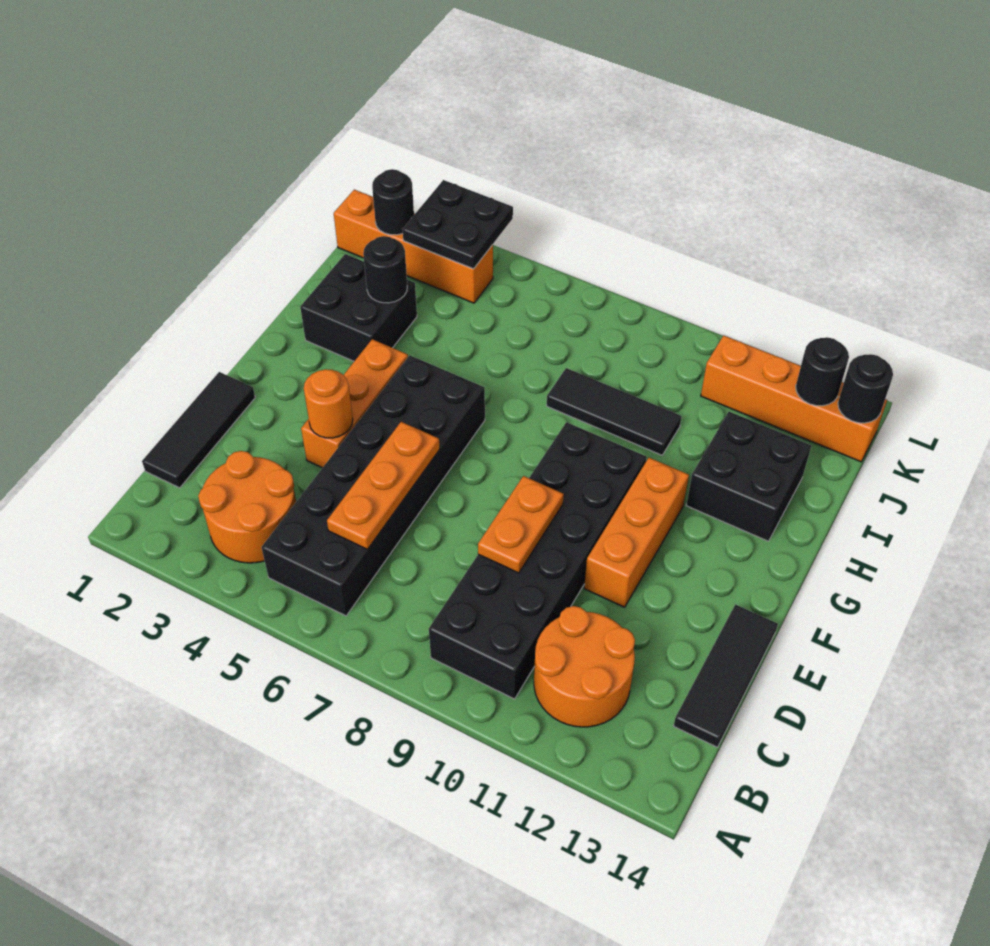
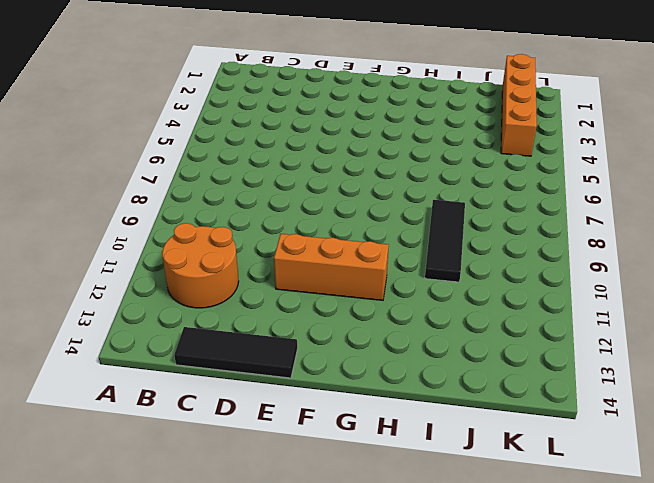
none -> orange 2x2 round brick [198,451,296,563]
none -> black 2x6 brick [261,355,485,616]
none -> black 2x6 brick [429,422,647,699]

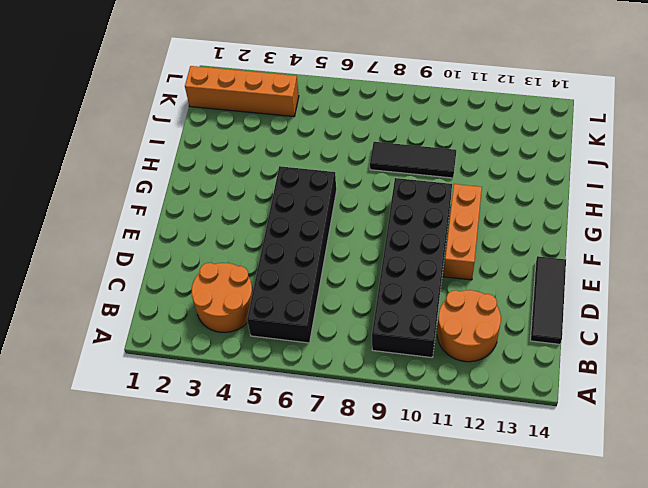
none -> black 1x3 tile [142,372,255,488]
none -> orange 1x3 brick [301,339,408,468]
none -> black 2x2 brick [300,254,417,361]

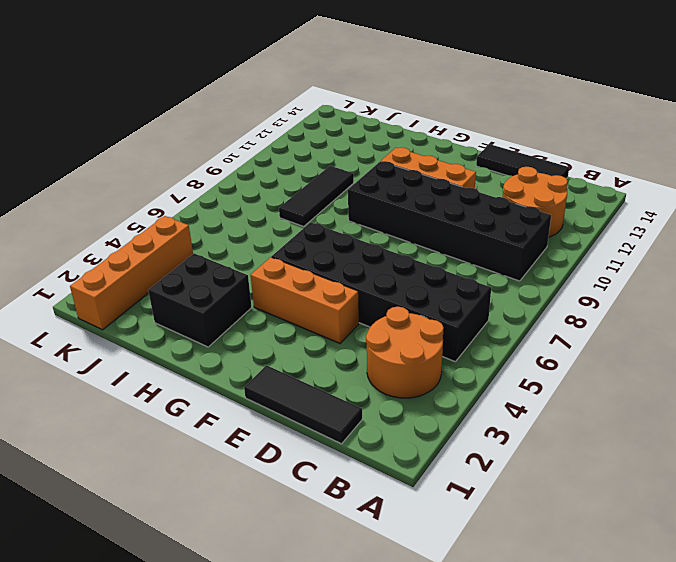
none -> black 2x2 brick [686,412,811,541]
none -> orange 1x4 brick [701,335,887,462]
none -> orange 1x3 plate [327,422,440,549]

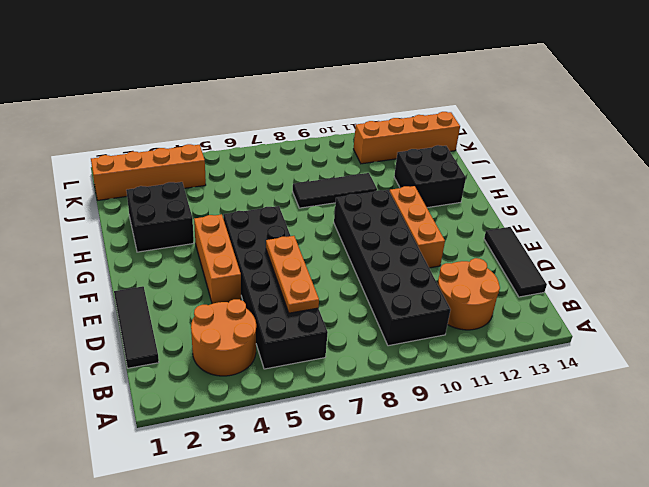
none -> orange 1x2 plate [478,476,564,573]
none -> orange 1x1 round brick [304,369,353,438]
none -> black 1x1 round brick [363,236,407,303]

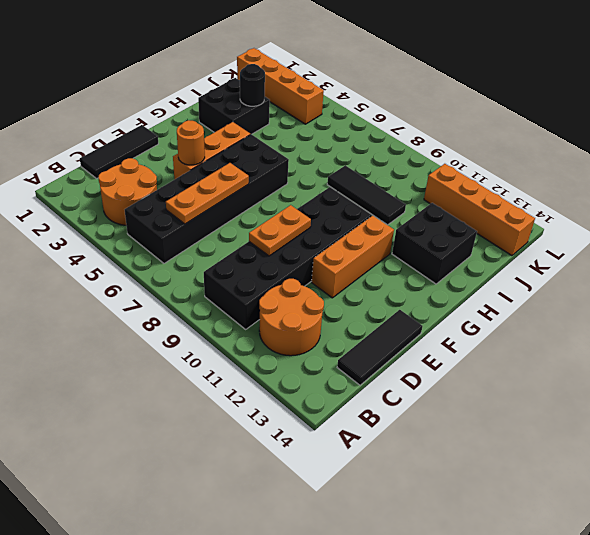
none -> black 1x1 round brick [372,169,414,235]
none -> black 2x2 plate [402,180,513,269]
none -> black 1x1 round brick [796,337,849,406]

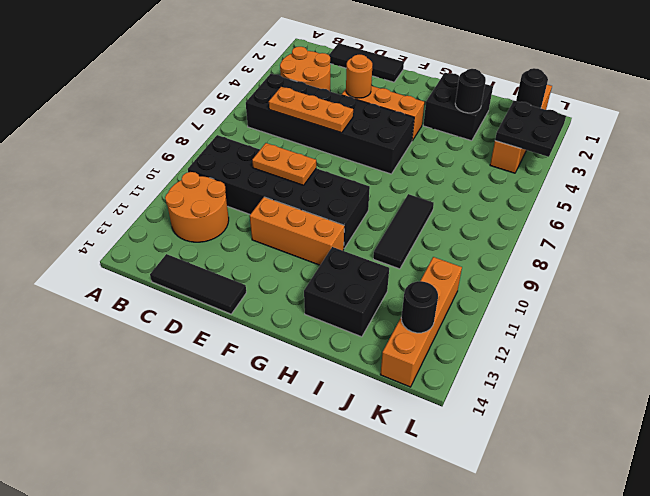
none -> black 1x1 round brick [838,354,893,423]

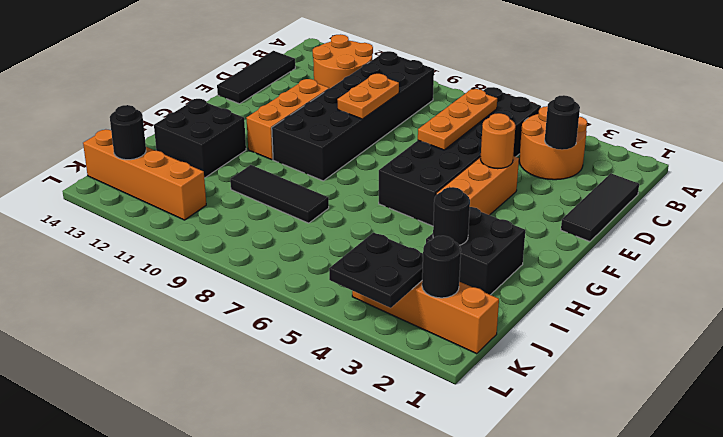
black 1x1 round brick [545,95,580,150] -> black 1x1 round brick moved to [838,354,893,423]

